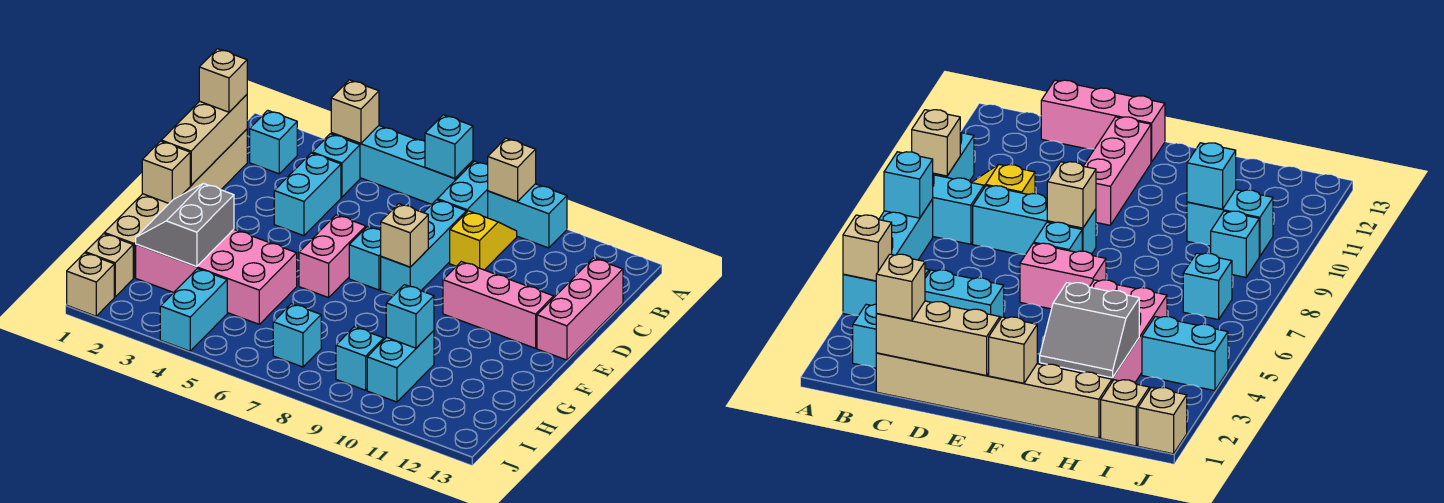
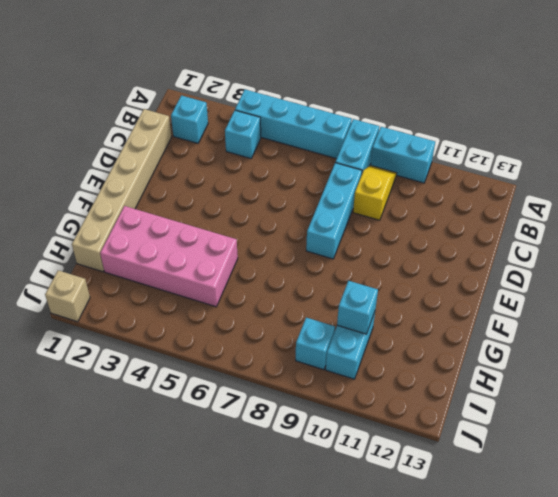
none -> cyan 1x2 brick [274,153,341,236]
none -> pink 1x3 brick [537,258,623,360]
none -> pink 1x2 brick [299,215,366,298]

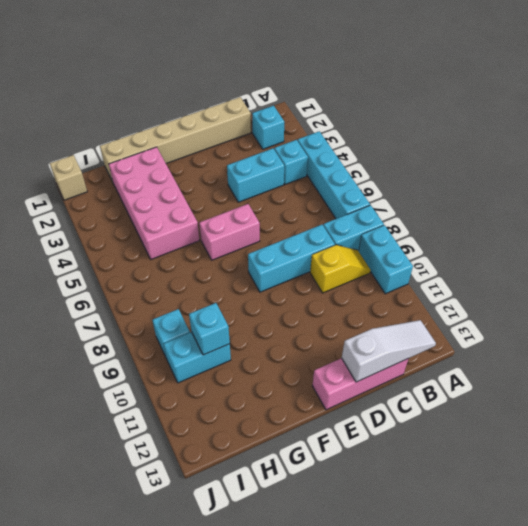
white 1x3 slope [342,320,436,382] -> none
none -> cyan 1x1 brick [349,227,381,290]
none -> pink 1x3 brick [443,262,554,348]
none -> tan 1x1 brick [85,234,133,297]

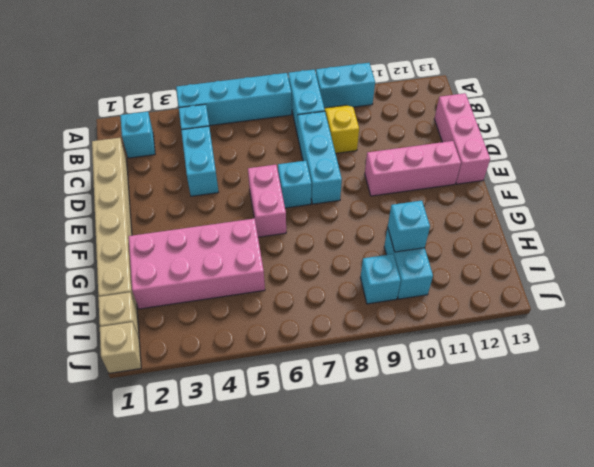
none -> cyan 1x2 brick [160,269,227,351]
none -> cyan 1x1 brick [273,304,321,367]
none -> tan 1x1 brick [331,80,379,143]

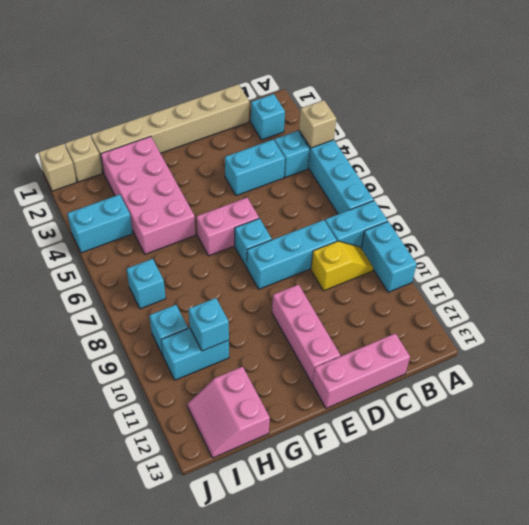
pink 2x2 slope [187,367,270,458] -> none
none -> cyan 1x1 brick [425,115,473,178]
none -> tan 1x1 brick [488,138,536,202]
none -> tan 1x3 brick [161,95,247,185]

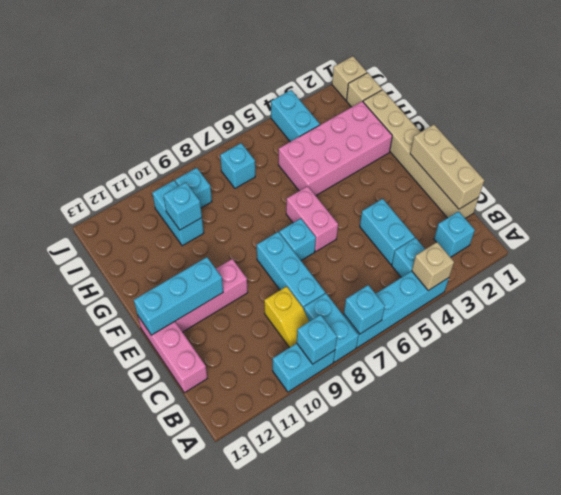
cyan 1x1 brick [297,315,337,364] -> tan 1x1 brick [488,138,536,202]
cyan 1x3 brick [134,257,223,335] -> none
none -> tan 1x1 brick [381,204,428,267]
none -> tan 1x1 brick [142,141,190,203]
none -> grey 2x2 slope [136,183,234,266]

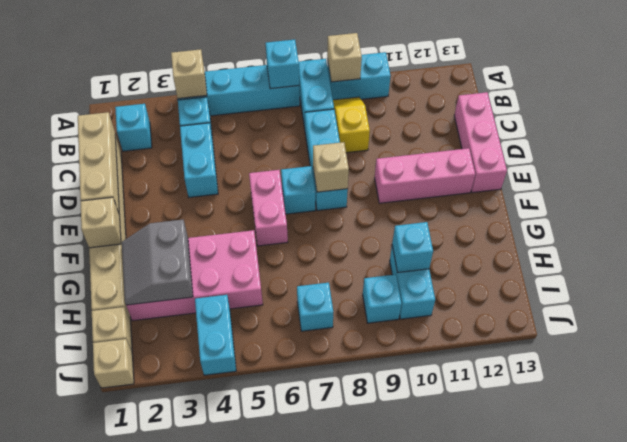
none -> tan 1x1 brick [199,49,247,112]

